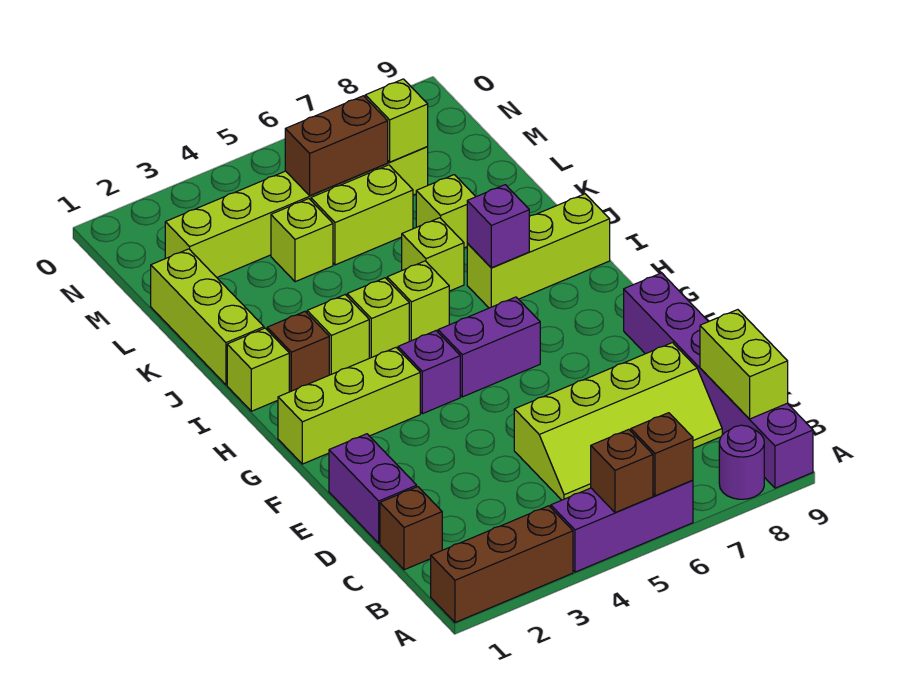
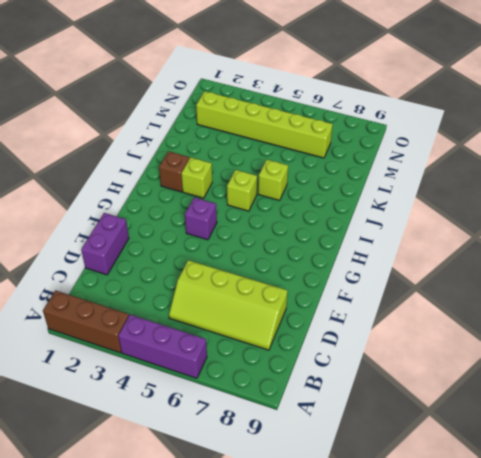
none -> purple 1x1 round brick [719,425,764,499]
none -> purple 1x6 brick [624,273,813,488]
none -> brown 1x1 brick [380,487,442,570]

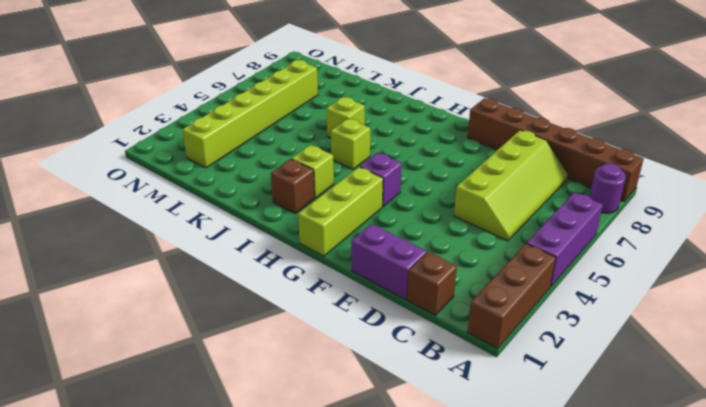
brown 1x6 brick [467,98,644,201] -> purple 1x6 brick [624,273,813,488]
none -> purple 1x2 brick [438,297,540,397]
none -> lime 1x1 brick [227,328,289,411]
none -> lime 1x1 brick [347,278,409,358]

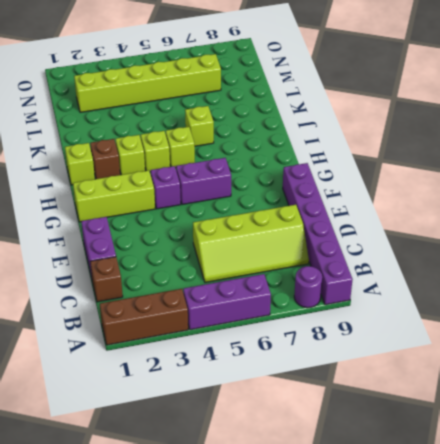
none -> lime 1x3 brick [467,194,610,308]
none -> lime 1x3 brick [151,249,264,385]
none -> lime 1x1 brick [416,175,476,248]

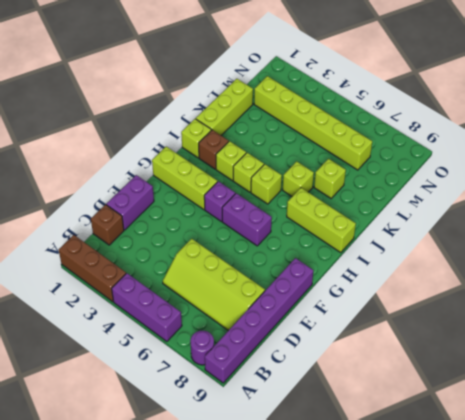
none -> lime 1x1 brick [271,199,333,282]
none -> lime 1x2 brick [311,165,413,265]
none -> brown 1x1 brick [591,429,653,513]

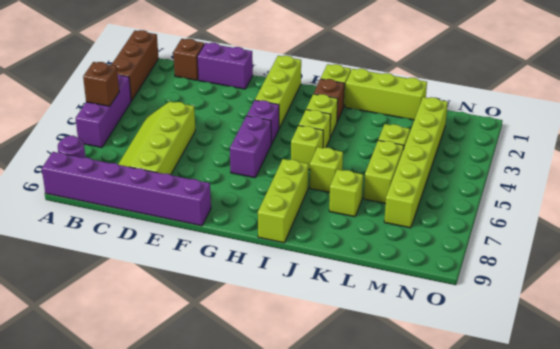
none -> brown 1x1 brick [631,413,693,496]
none -> lime 1x2 brick [700,310,788,419]
none -> purple 1x1 brick [467,185,529,268]

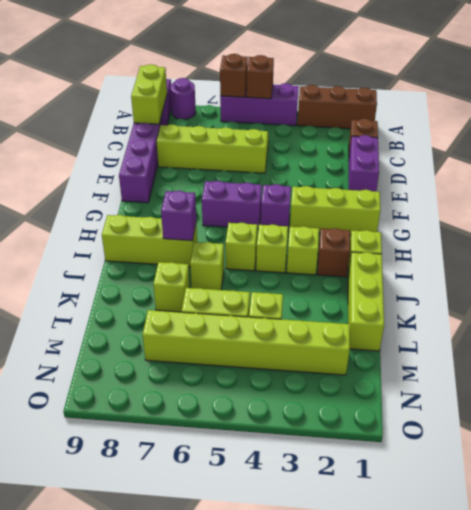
none -> brown 1x2 brick [285,96,388,196]
none -> lime 1x1 brick [365,79,428,162]

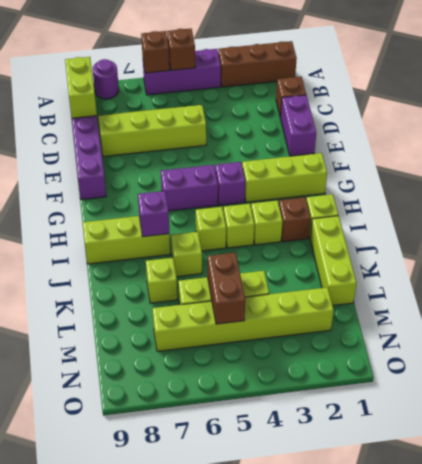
brown 1x2 brick [208,252,245,324] -> brown 1x2 brick turned to [285,96,388,196]
none -> lime 1x1 brick [365,79,428,162]

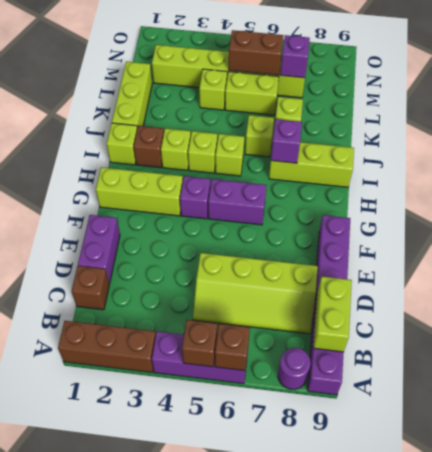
purple 1x1 brick [280,35,310,78] -> lime 1x1 brick [365,79,428,162]

